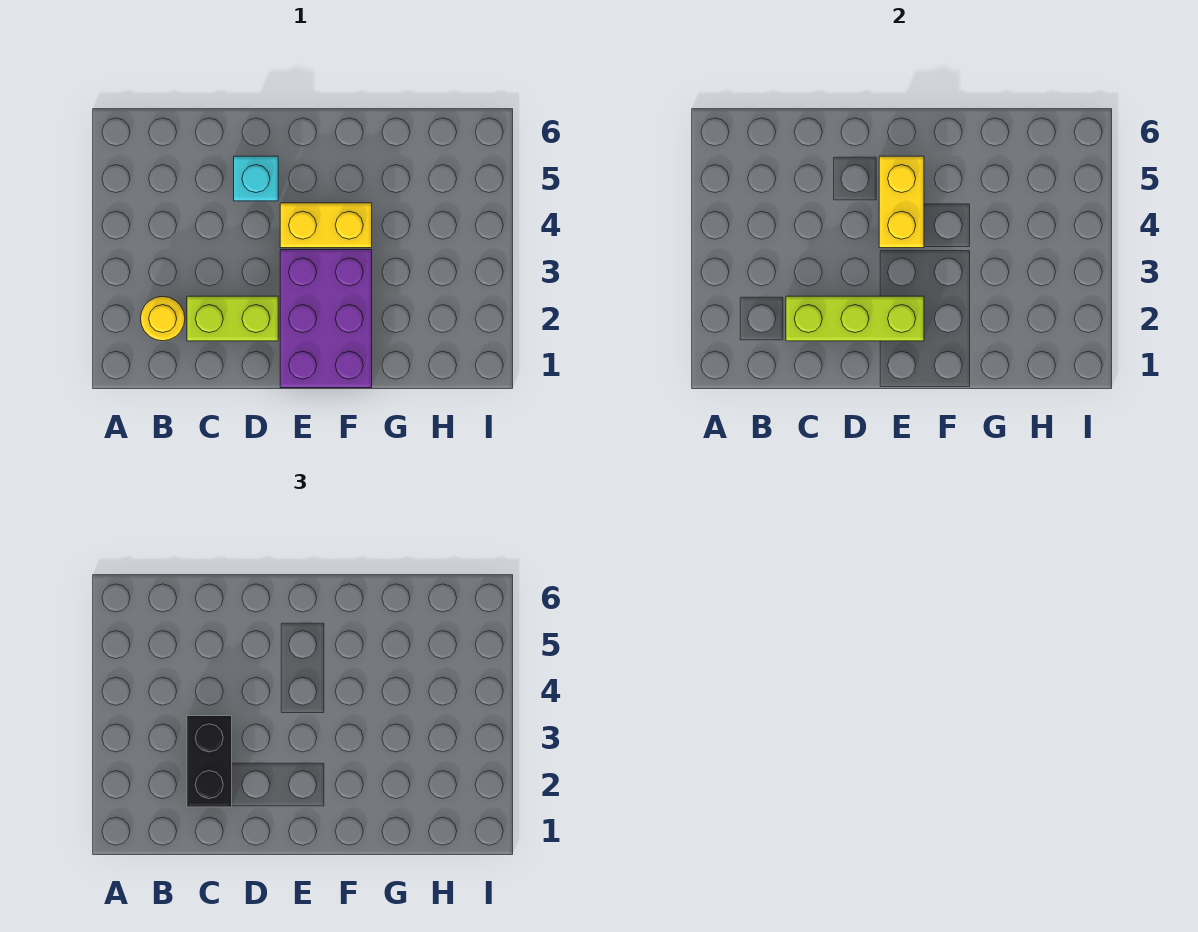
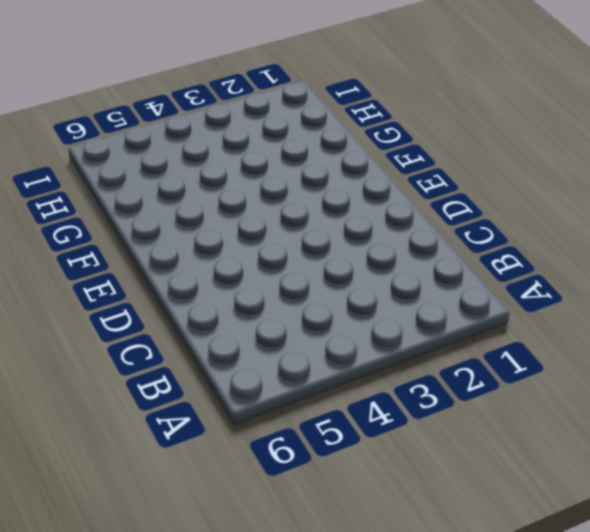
none -> yellow 1x1 round brick [141,296,185,341]
none -> lime 1x2 brick [187,296,278,341]

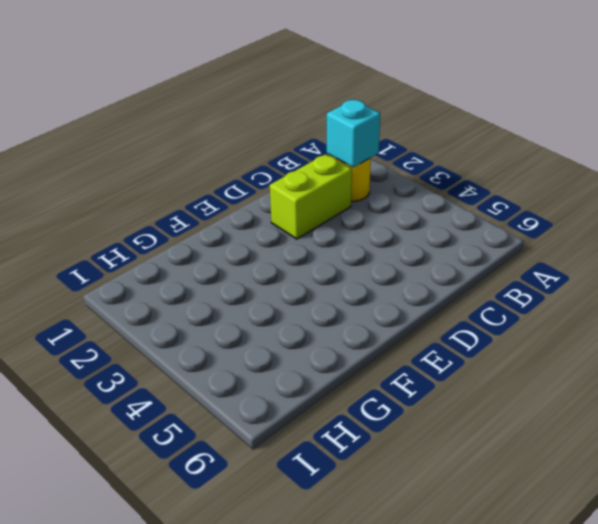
cyan 1x1 brick [327,100,380,167] -> cyan 1x1 brick moved to [234,156,278,201]
none -> purple 2x3 brick [280,250,372,388]
none -> yellow 1x2 brick [280,203,372,248]

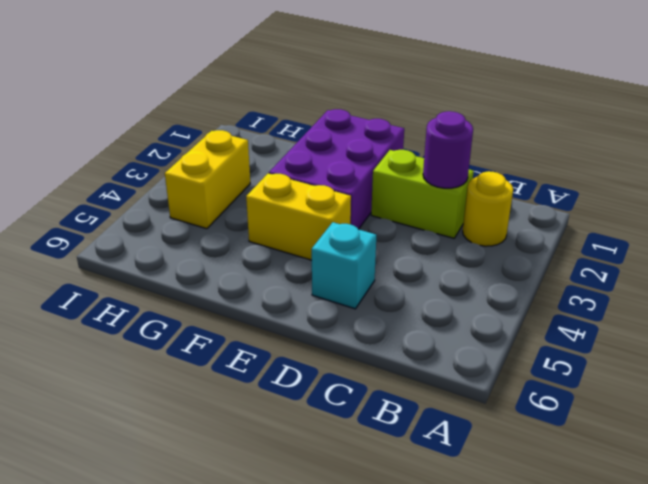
purple 1x1 round brick [423,111,473,188] -> lime 1x3 brick [786,296,924,341]
yellow 1x2 brick [165,130,250,229] -> yellow 1x2 brick moved to [879,156,924,248]
none -> black 1x2 brick [187,716,232,807]

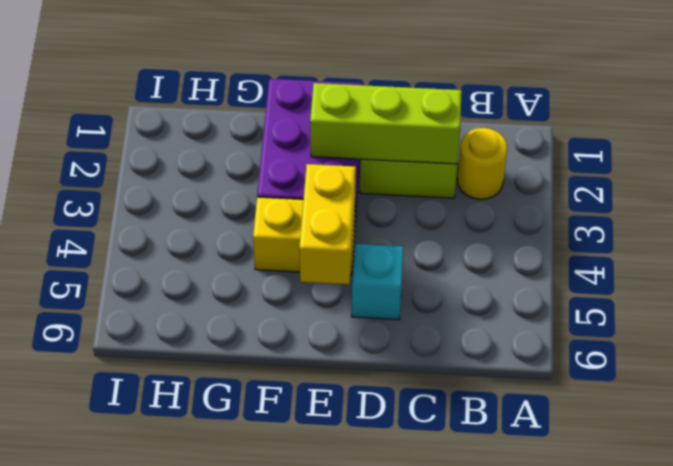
none -> black 1x2 brick [187,716,232,807]

